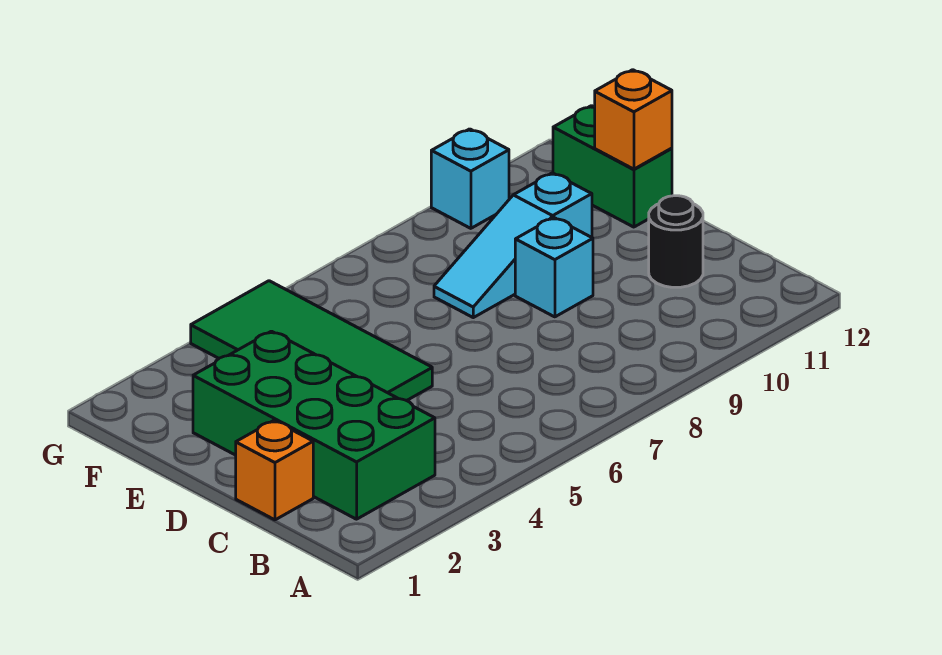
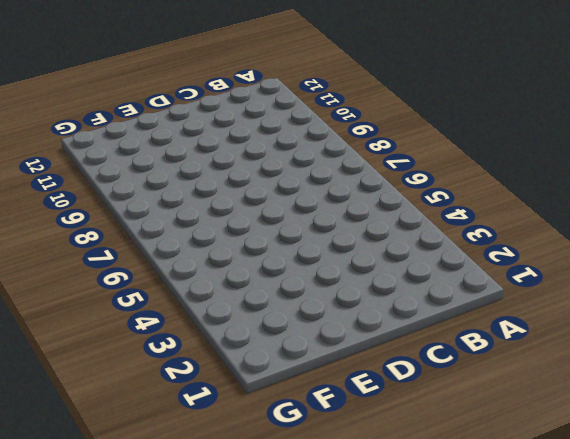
none -> green 2x4 brick [193,331,435,519]
none -> orange 1x1 brick [236,421,313,520]

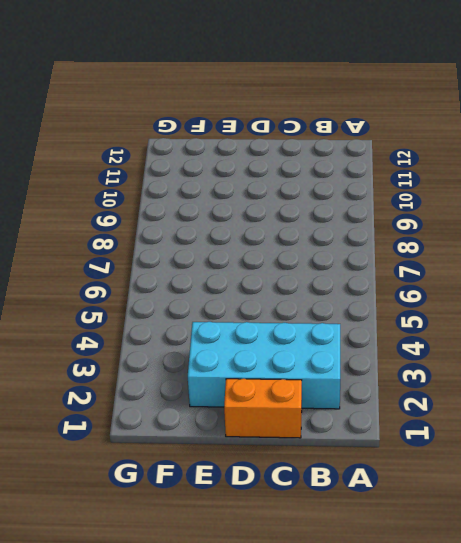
cyan 2x4 brick [188,322,340,409] -> green 2x4 brick [193,331,435,519]
orange 1x2 brick [224,379,302,438] -> orange 1x1 brick [236,421,313,520]
none -> black 1x1 round brick [649,196,703,287]
none -> green 2x4 tile [191,281,432,401]

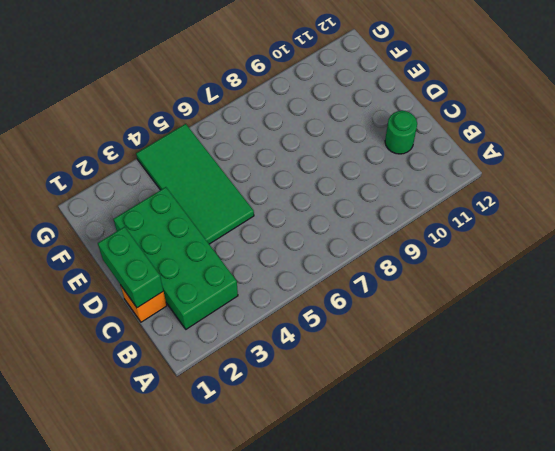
green 1x2 brick [98,227,163,308] -> green 1x2 brick moved to [553,106,672,227]
green 1x1 round brick [385,111,417,154] -> black 1x1 round brick [649,196,703,287]
none -> cyan 1x1 brick [515,217,593,317]
none -> cyan 1x3 slope [434,173,592,318]

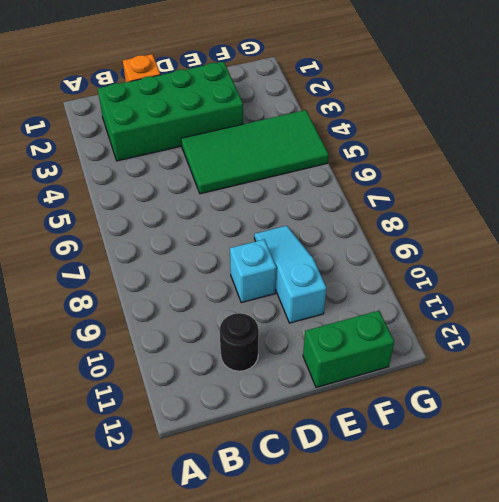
none -> cyan 1x1 brick [431,129,509,228]
none -> orange 1x1 brick [595,70,672,169]

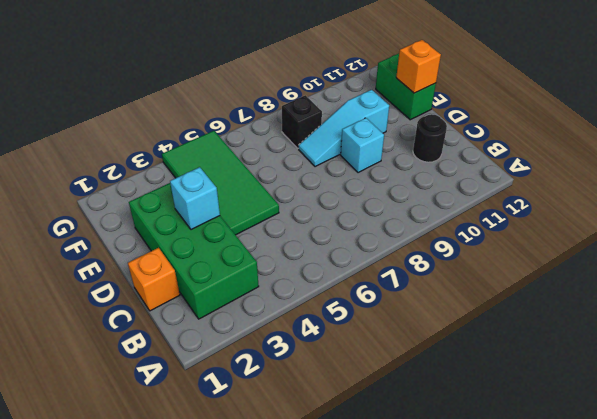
cyan 1x1 brick [170,167,220,230] -> cyan 1x1 brick moved to [431,129,509,228]
black 1x1 brick [282,95,322,148] -> none

